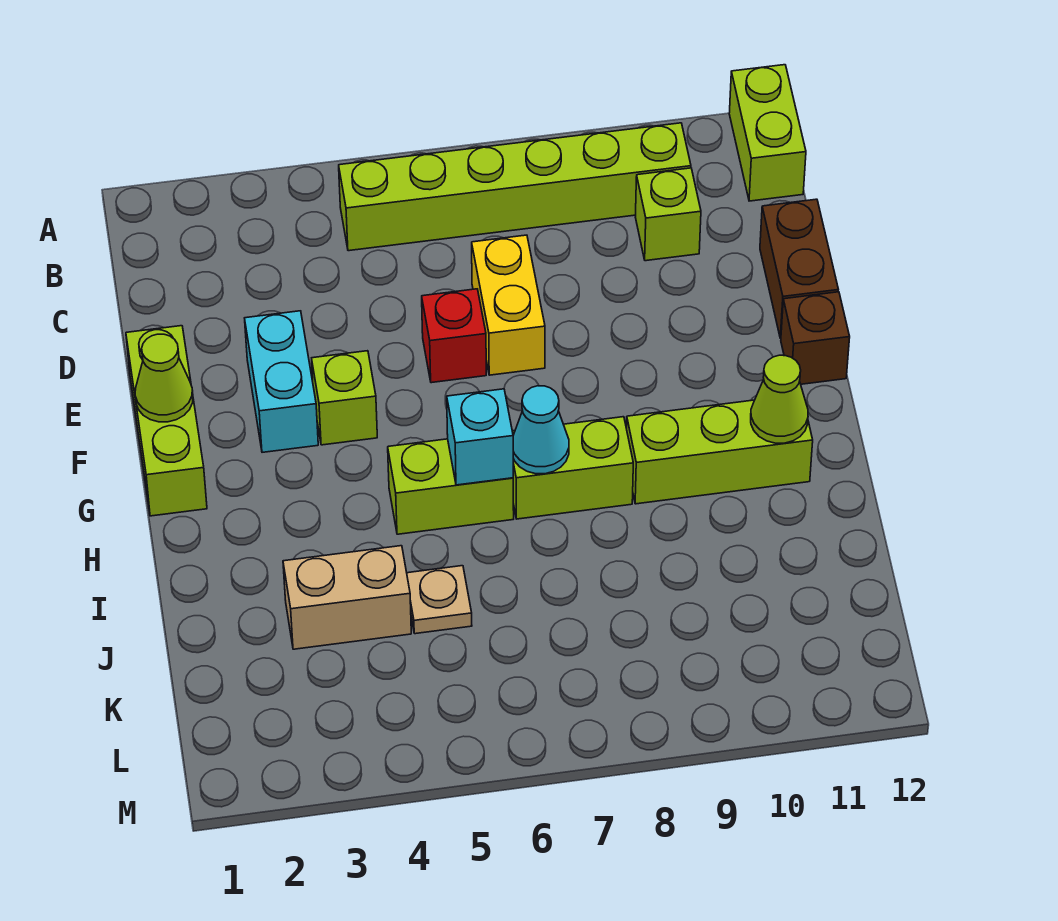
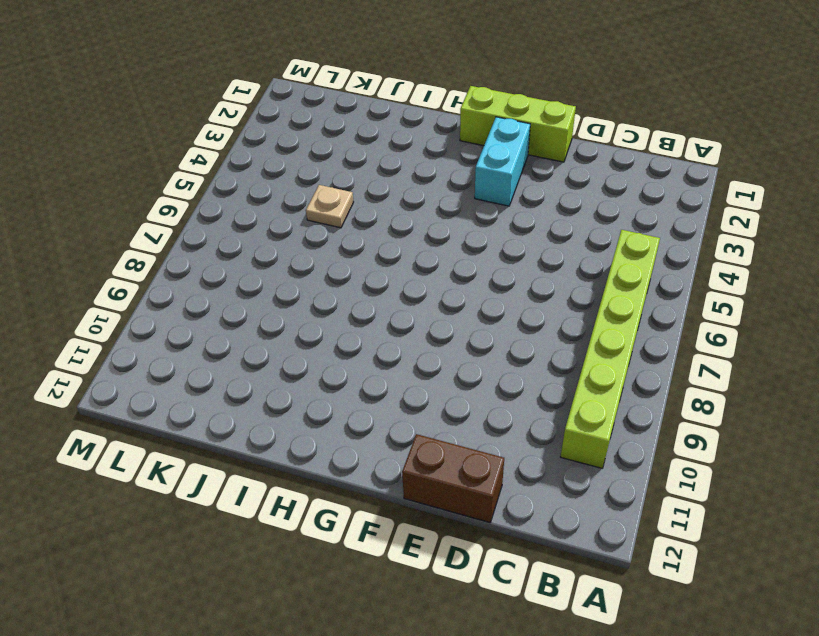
cyan 1x2 brick [475,117,530,206] -> cyan 1x2 brick turned to [245,311,318,452]
none -> lime 1x2 brick [729,65,806,201]
none -> lime 1x1 brick [635,168,701,261]
none -> yellow 1x2 brick [472,235,545,375]

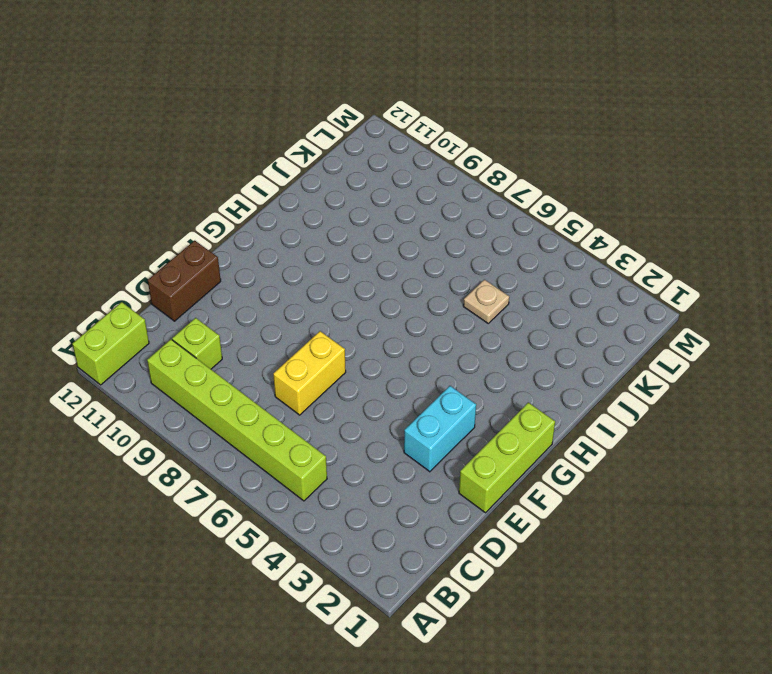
none -> red 1x1 brick [422,289,486,383]
none -> lime 1x1 brick [312,351,377,445]
none -> brown 1x1 brick [781,292,850,384]

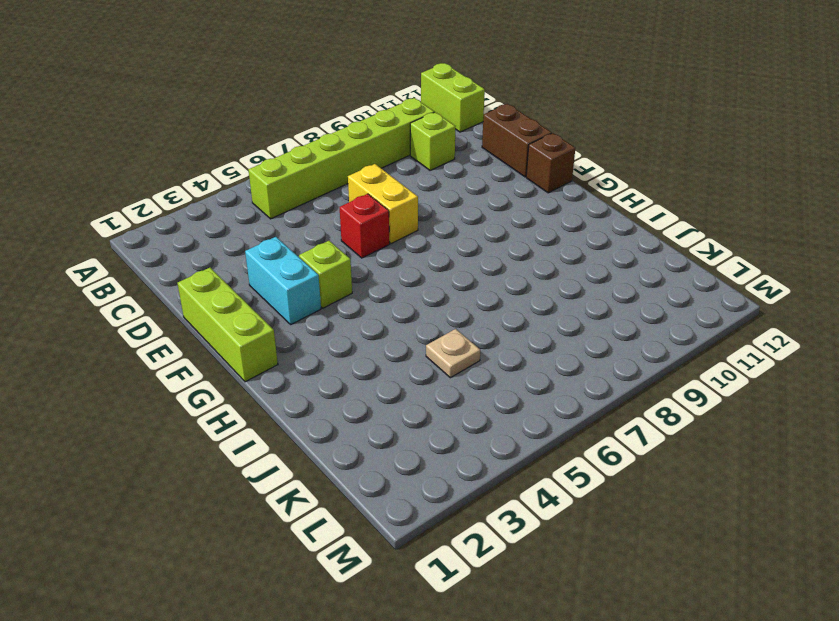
none -> lime 1x2 brick [388,439,514,534]
none -> lime 1x2 brick [512,417,633,519]
none -> lime 1x3 brick [627,400,813,504]

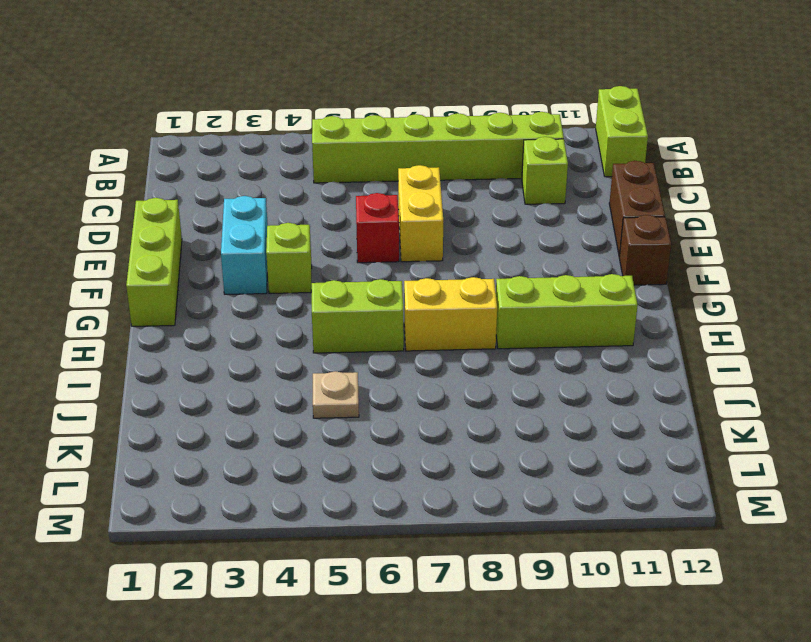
yellow 1x2 brick [404,277,497,351] -> lime 1x2 brick [512,417,633,519]
none -> tan 1x2 brick [283,546,411,649]
none -> lime 1x1 cone [135,334,193,422]
none -> cyan 1x1 brick [447,389,513,485]

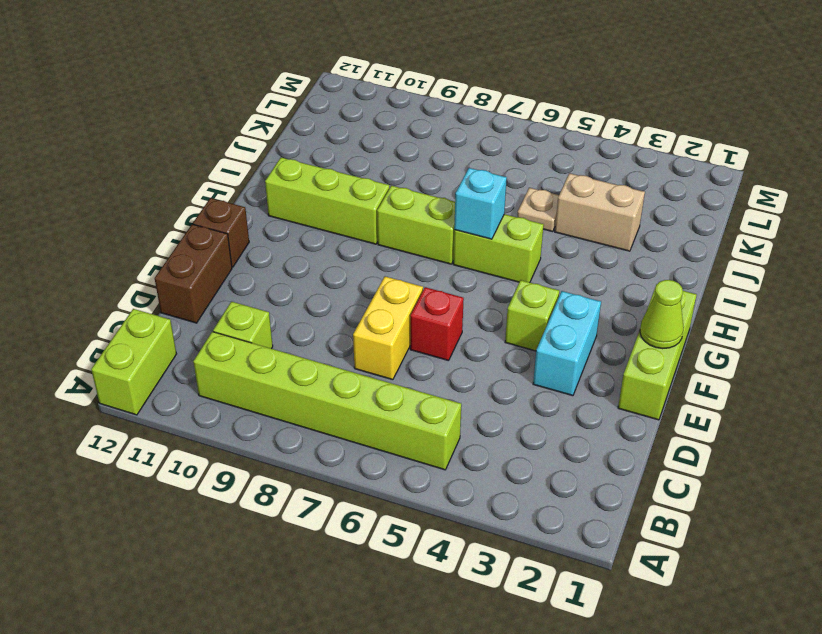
none -> cyan 1x1 cone [513,386,569,474]
none -> lime 1x1 cone [751,355,808,443]

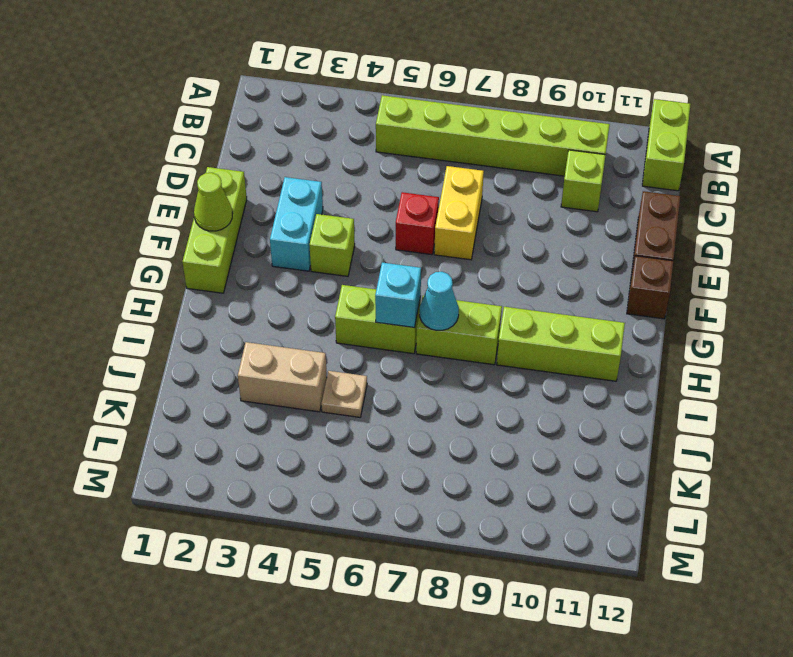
none -> lime 1x1 cone [751,355,808,443]

